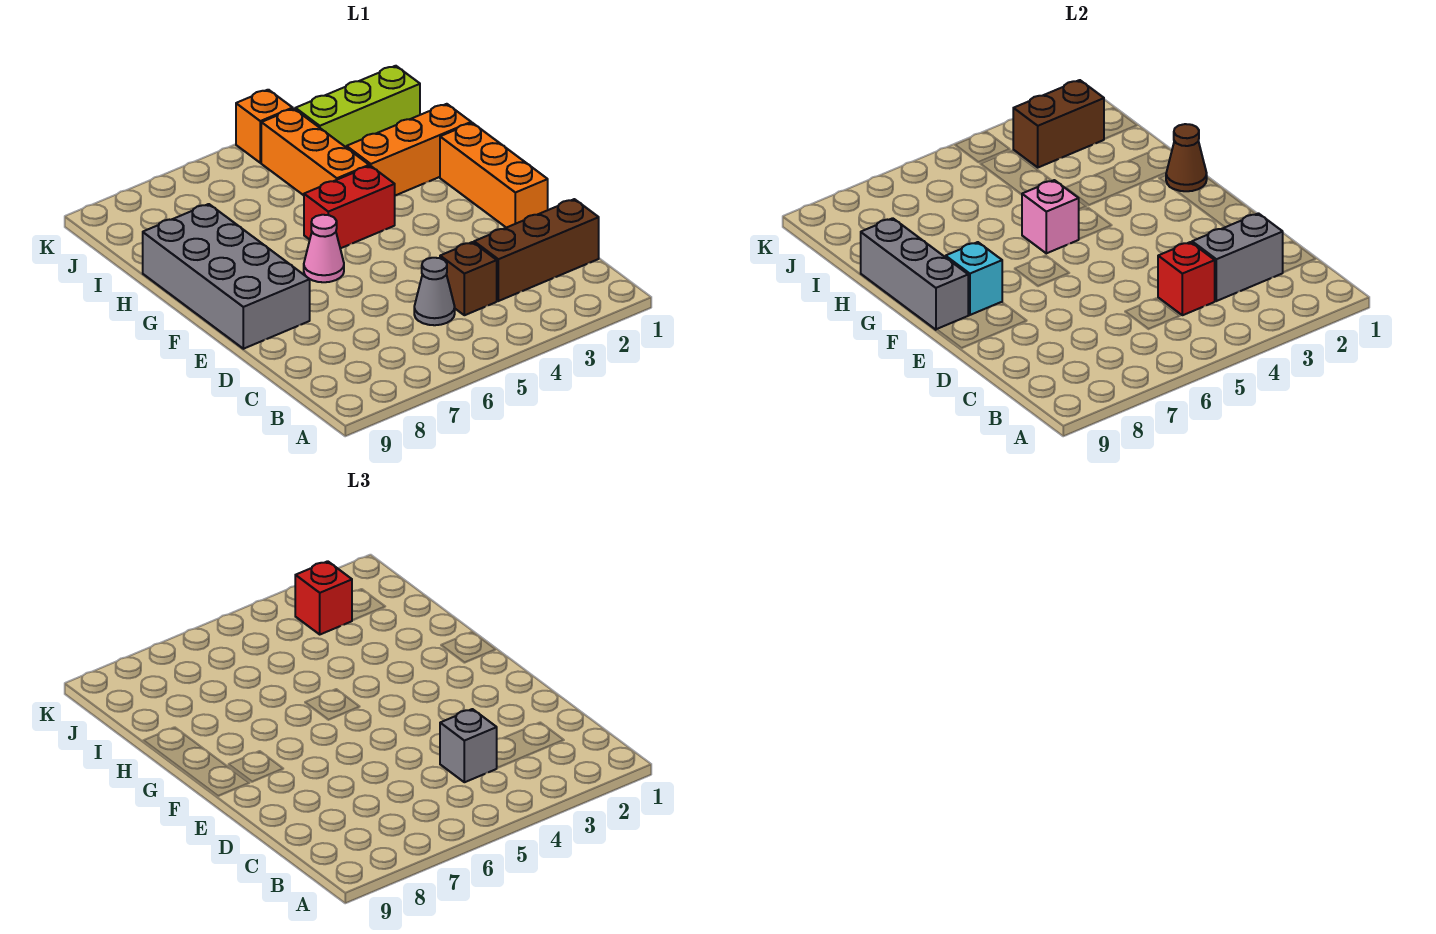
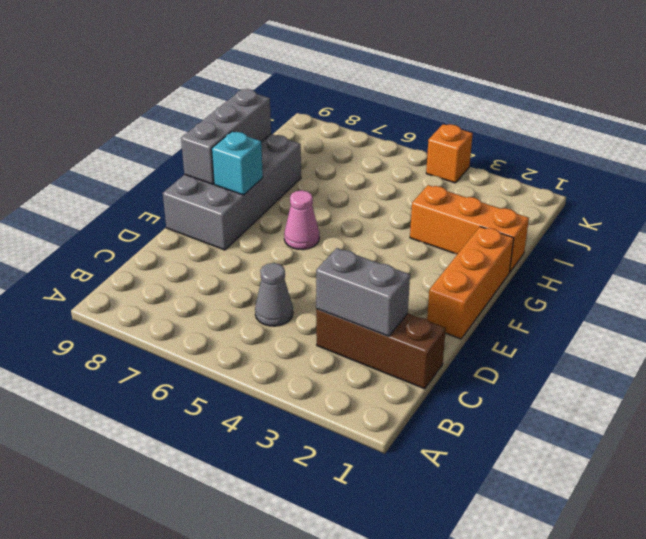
none -> brown 1x1 brick [440,242,497,315]
none -> red 1x2 brick [304,166,395,248]
none -> orange 1x3 brick [261,109,369,195]

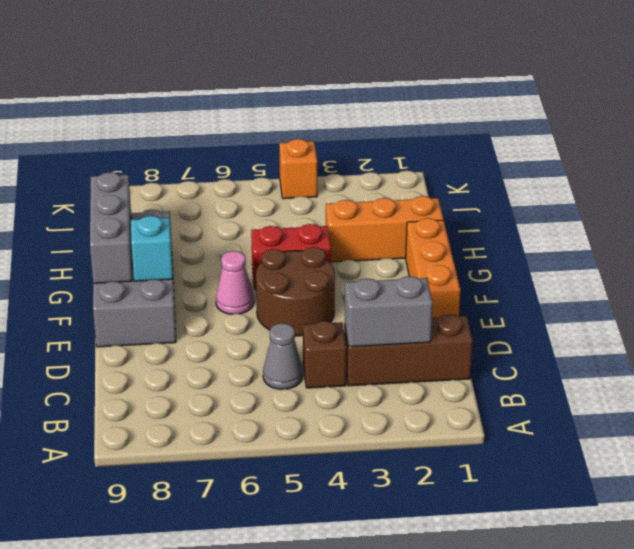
brown 2x2 round brick [256,247,335,336] -> none
none -> orange 1x3 brick [261,109,369,195]
none -> lime 1x3 brick [295,66,420,148]
none -> red 1x1 brick [1158,242,1215,315]

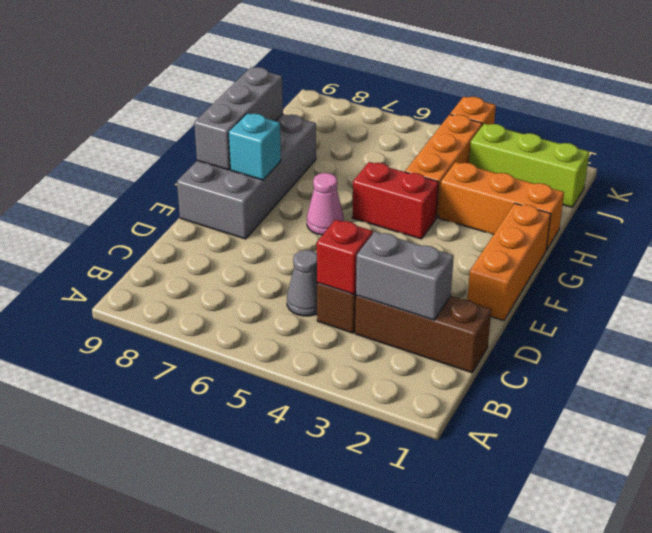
none -> brown 1x1 cone [1166,124,1207,191]
none -> pink 1x1 brick [1022,180,1079,253]
none -> brown 1x2 brick [1013,80,1104,167]

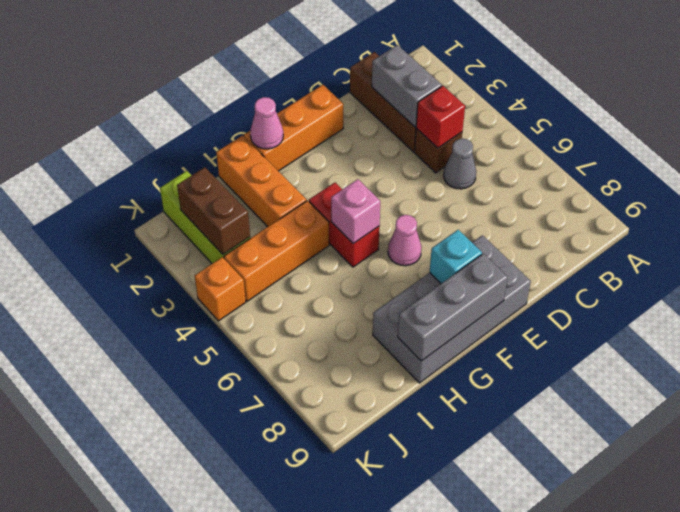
pink 1x1 cone [250,97,283,149] -> brown 1x1 cone [1166,124,1207,191]
none -> grey 1x1 brick [440,709,497,782]
none -> red 1x1 brick [295,561,352,634]

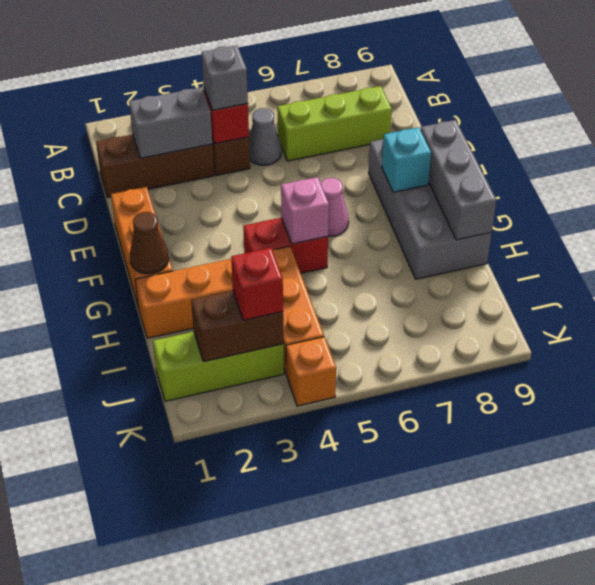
lime 1x3 brick [277,86,392,161] -> none

